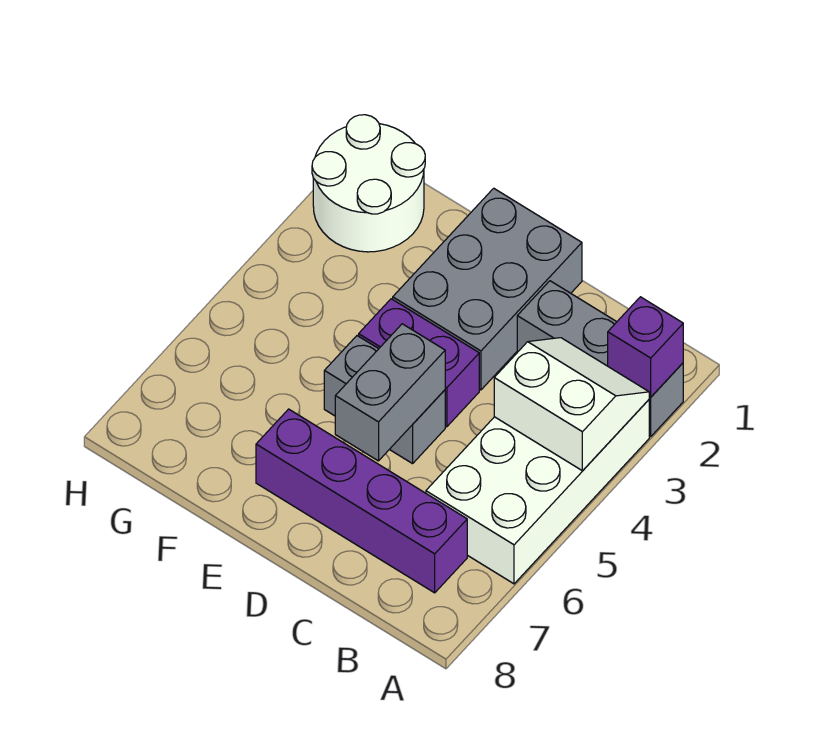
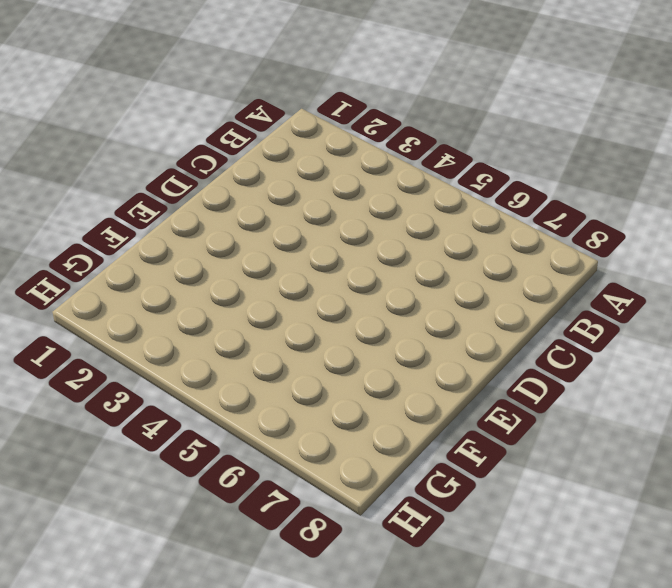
none -> grey 1x3 brick [517,281,683,436]
none -> white 2x4 brick [426,400,649,584]

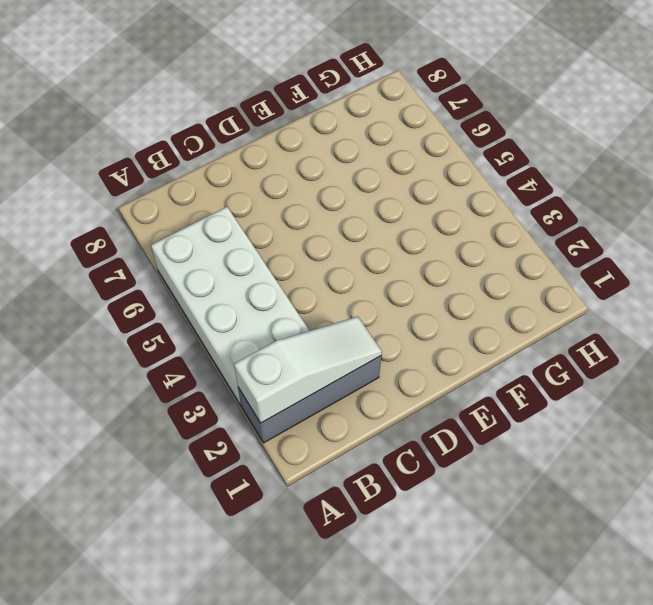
white 1x3 slope [234,317,382,423] -> purple 1x1 brick [608,297,683,397]
none -> purple 1x4 brick [256,409,467,593]
none -> grey 2x3 brick [393,188,582,390]

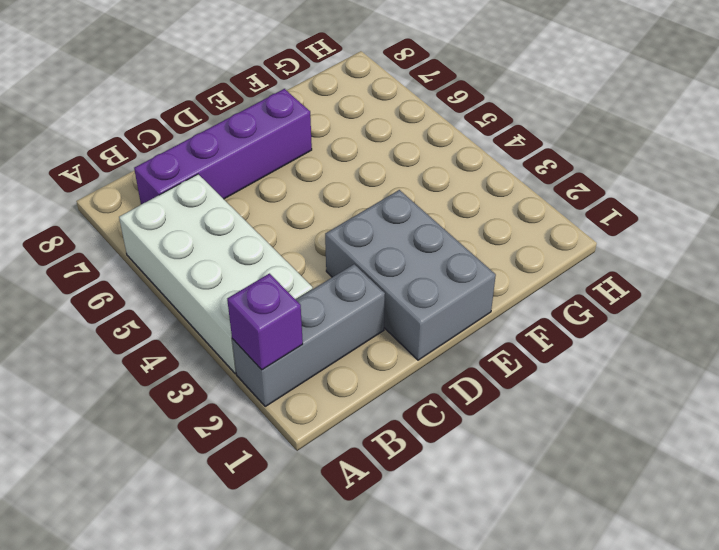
none -> purple 1x2 brick [359,299,479,427]
none -> grey 1x2 brick [324,336,445,464]

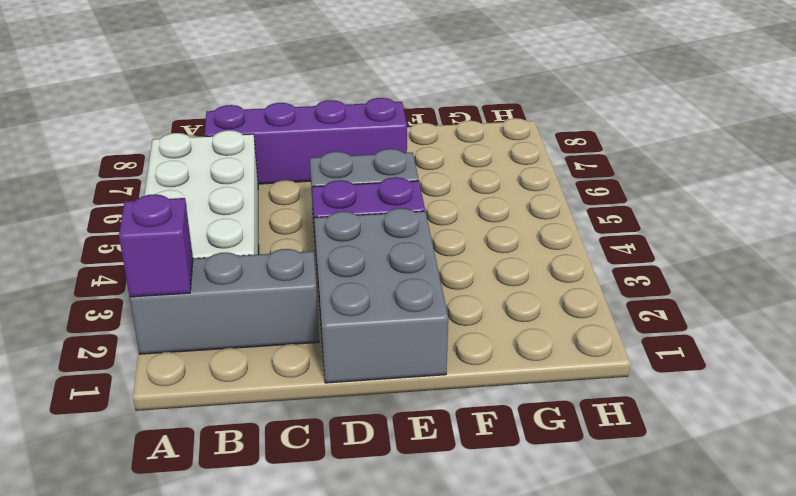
none -> white 2x2 round brick [312,115,425,252]
none -> white 2x2 slope [494,338,649,471]

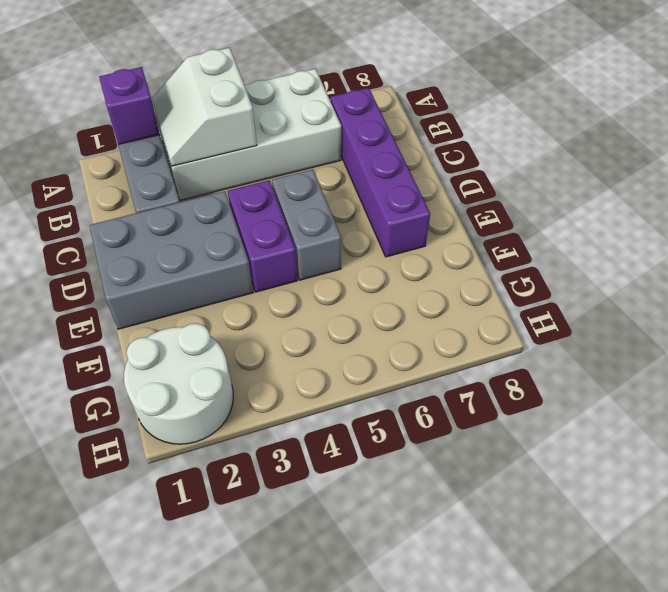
none -> grey 1x2 brick [335,324,445,461]

